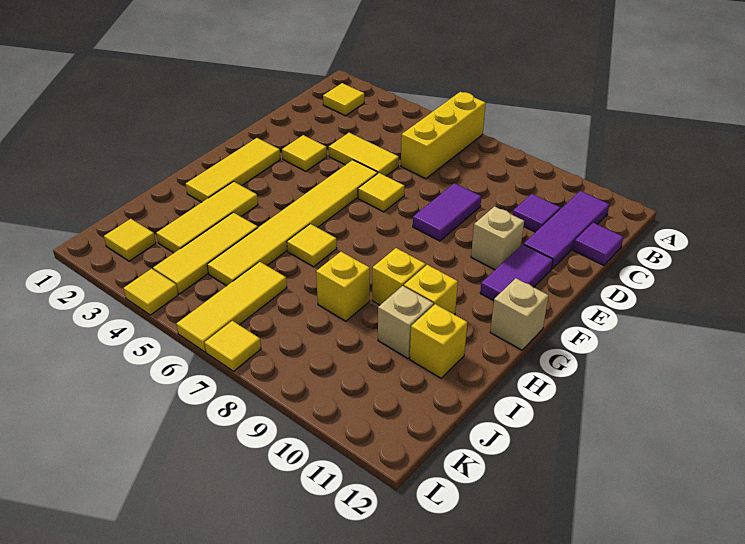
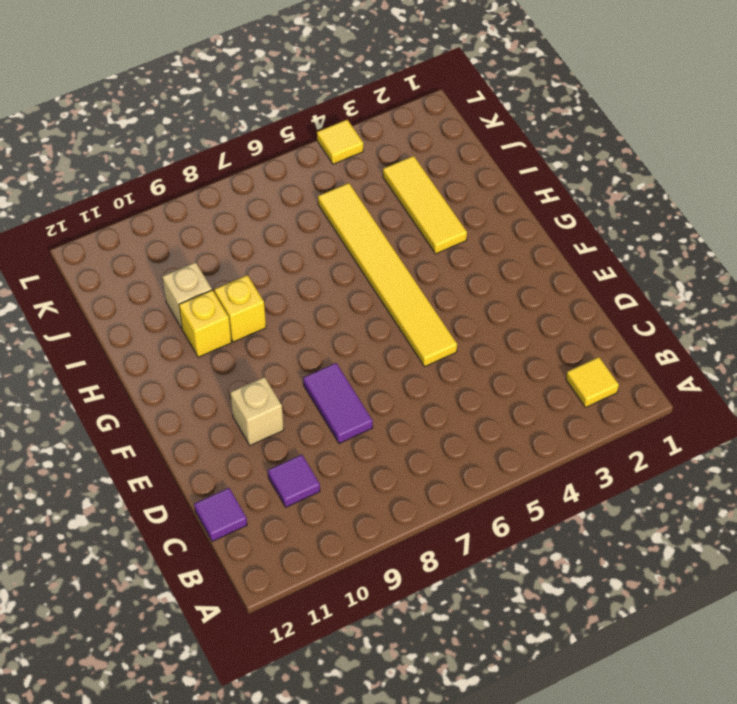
none -> yellow 1x3 brick [401,92,486,179]
none -> purple 1x3 tile [524,191,609,269]
none -> yellow 1x2 tile [329,133,399,176]

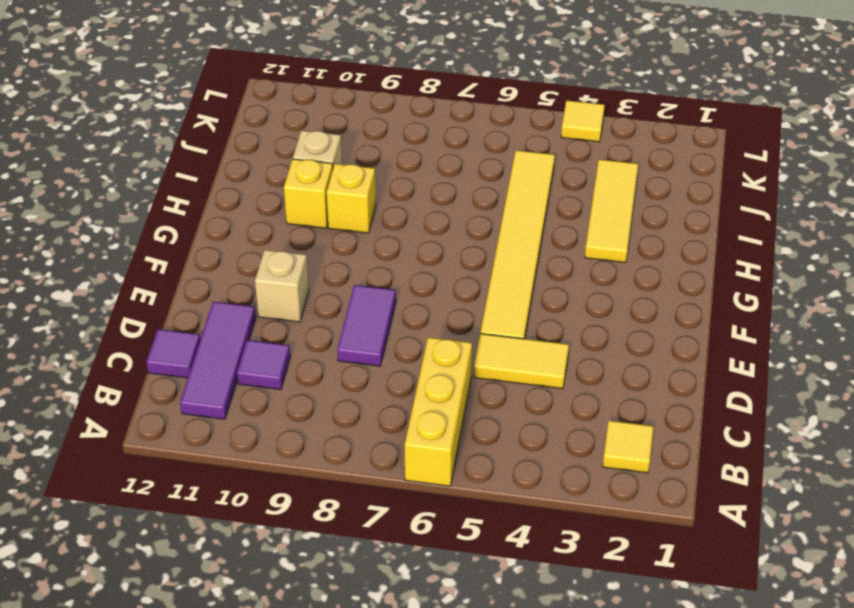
none -> yellow 1x1 tile [282,135,327,171]
none -> yellow 1x1 tile [358,173,404,212]
none -> purple 1x2 tile [480,244,553,301]

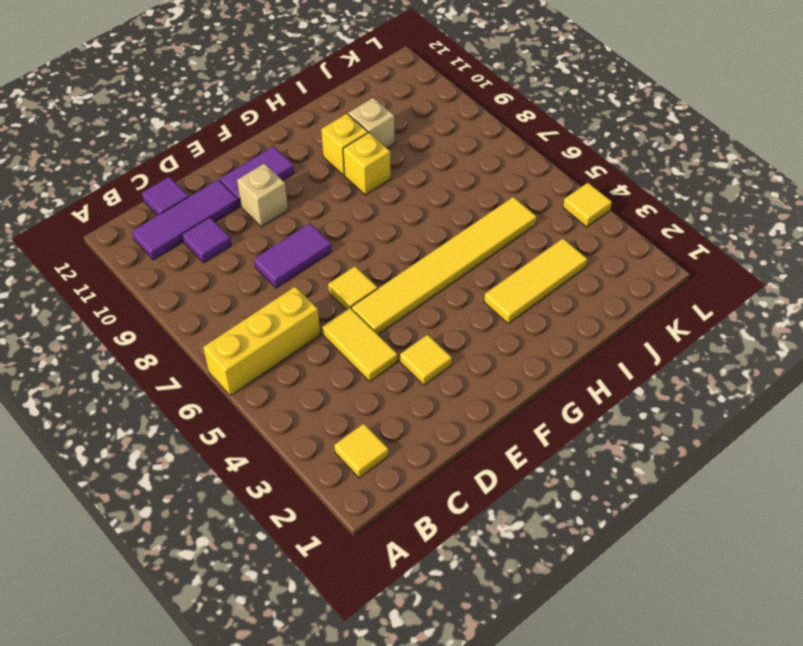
none -> yellow 1x3 tile [186,138,280,202]
none -> tan 1x1 brick [490,278,549,350]
none -> yellow 1x1 tile [287,224,337,267]

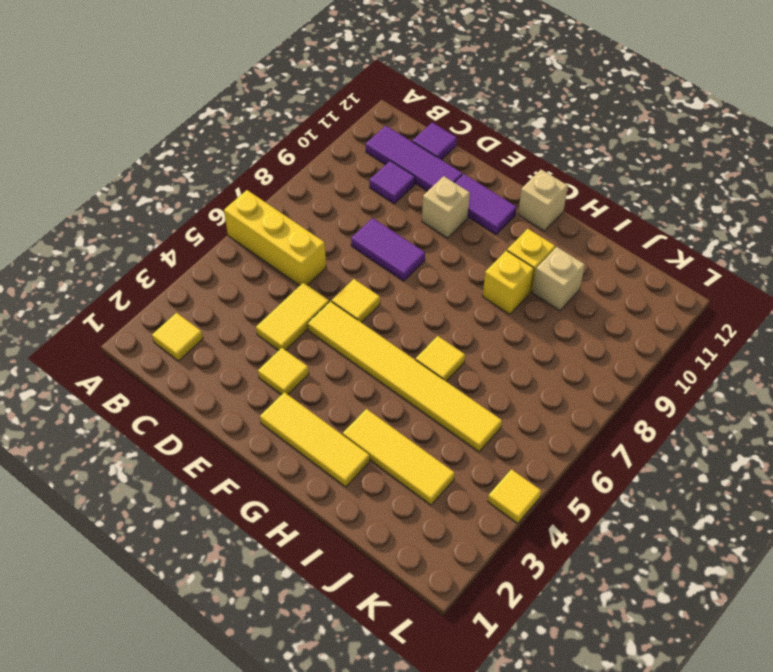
none -> yellow 1x3 tile [153,212,258,294]
none -> yellow 1x1 brick [316,252,370,321]
none -> yellow 1x1 brick [410,304,467,378]

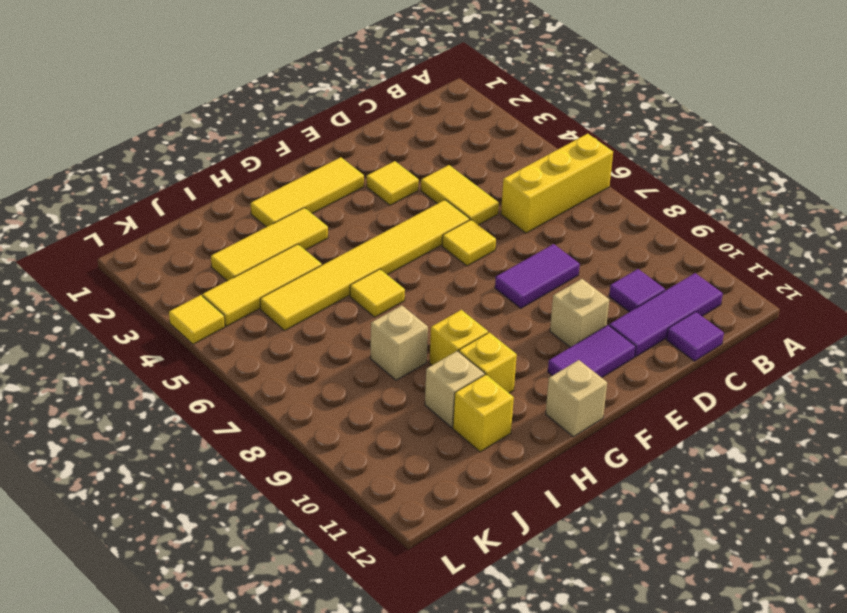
tan 1x1 brick [370,306,428,380] -> yellow 1x1 brick [316,252,370,321]
none -> yellow 1x1 tile [323,83,364,116]
none -> yellow 1x3 tile [177,262,287,352]
none -> yellow 1x1 tile [104,219,156,261]

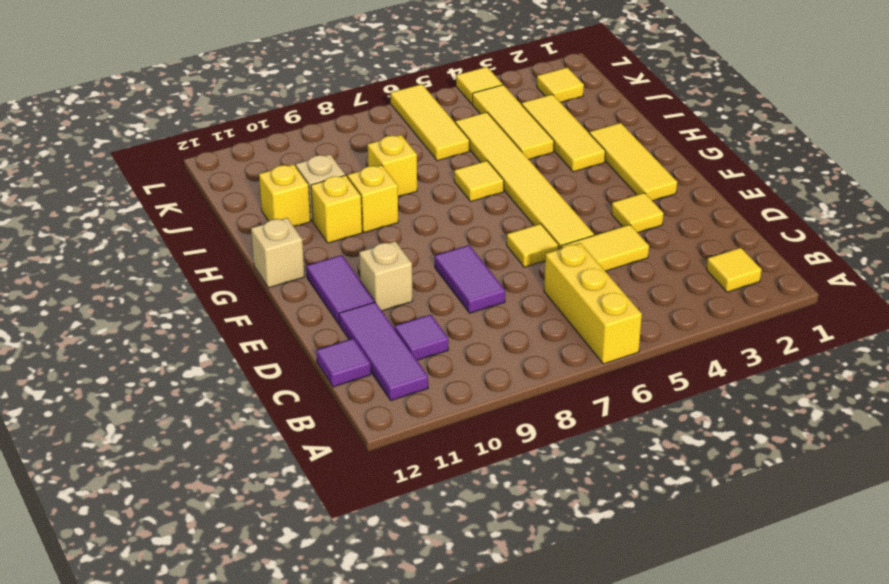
none -> yellow 1x1 tile [204,321,261,371]

